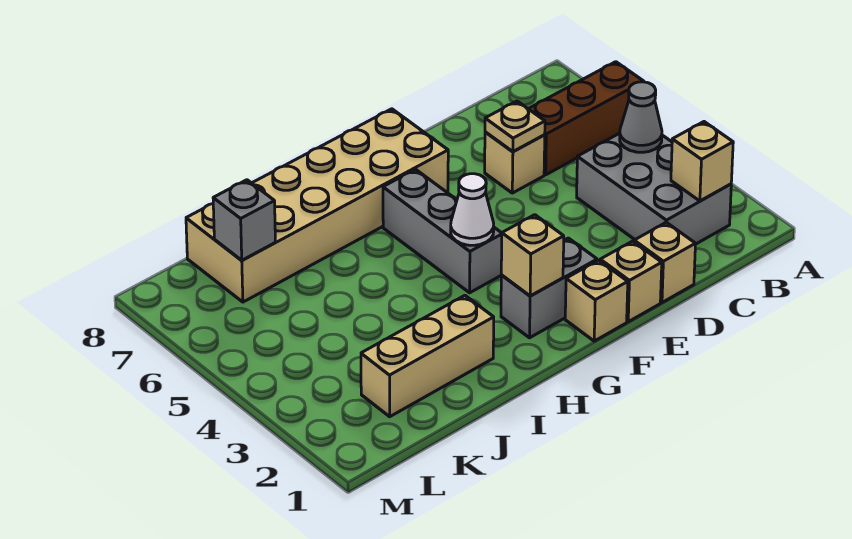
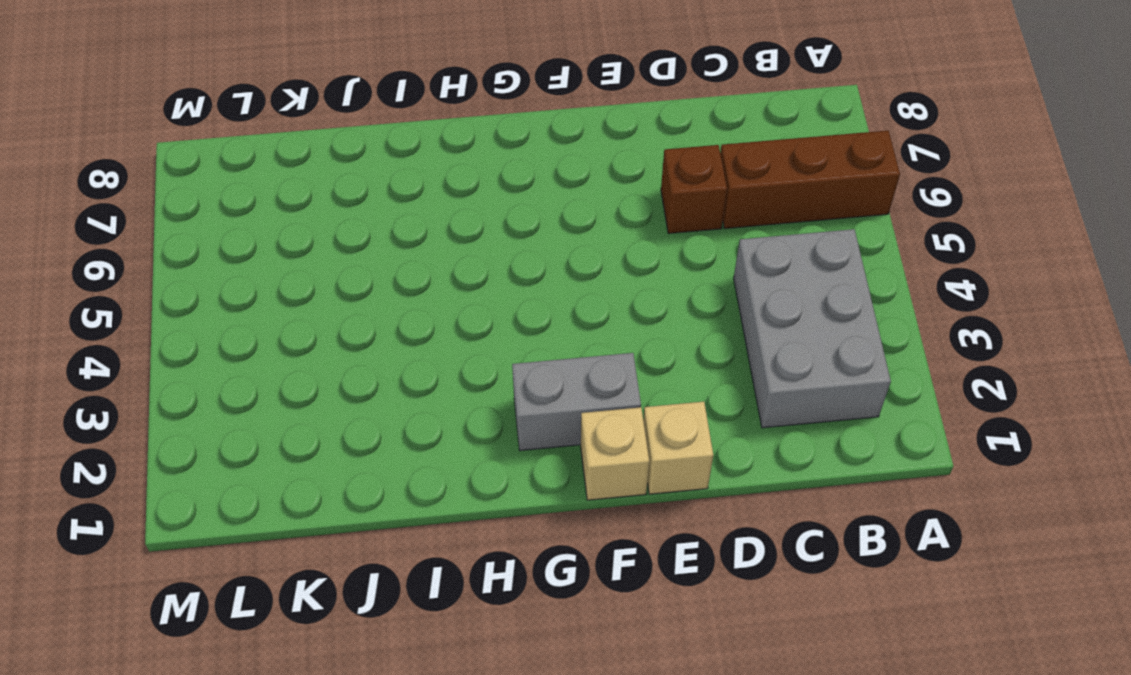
brown 1x1 brick [661,145,727,233] -> tan 1x1 brick [485,132,545,193]
none -> tan 1x1 brick [634,222,695,302]
none -> tan 2x6 brick [186,109,448,302]
none -> grey 1x3 brick [383,169,502,293]

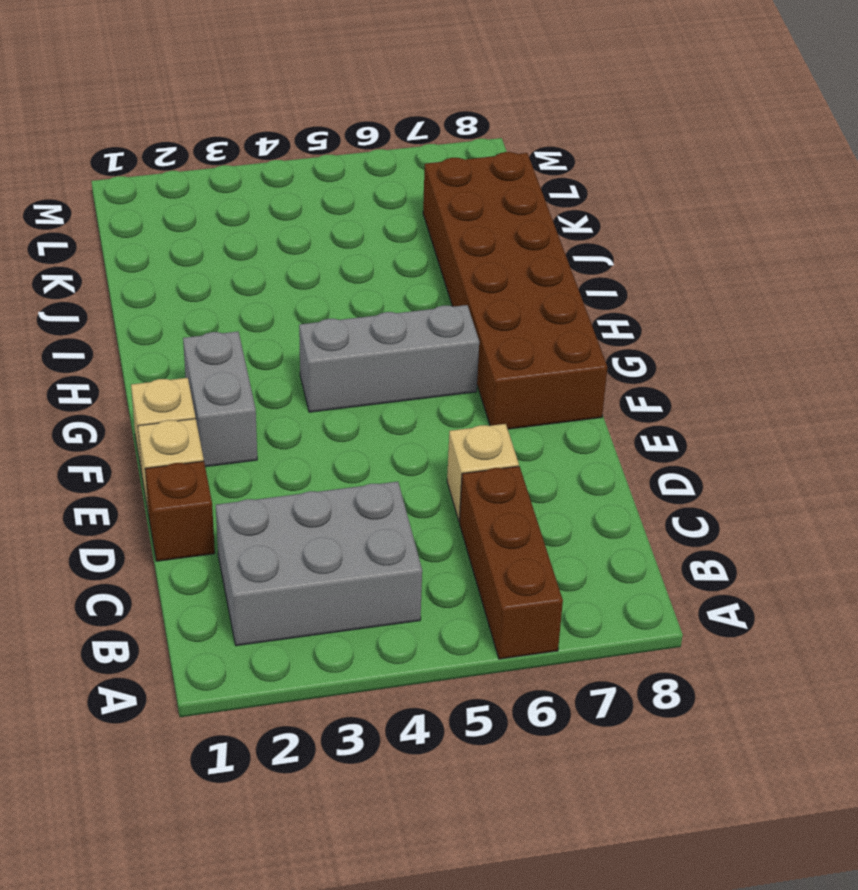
brown 1x1 brick [145,461,215,561] -> tan 1x1 brick [634,222,695,302]
brown 2x6 brick [423,152,607,429] -> tan 2x6 brick [186,109,448,302]
none -> tan 1x3 brick [361,296,494,417]
none -> tan 1x1 brick [671,122,733,201]
none -> grey 1x1 cone [620,82,662,152]

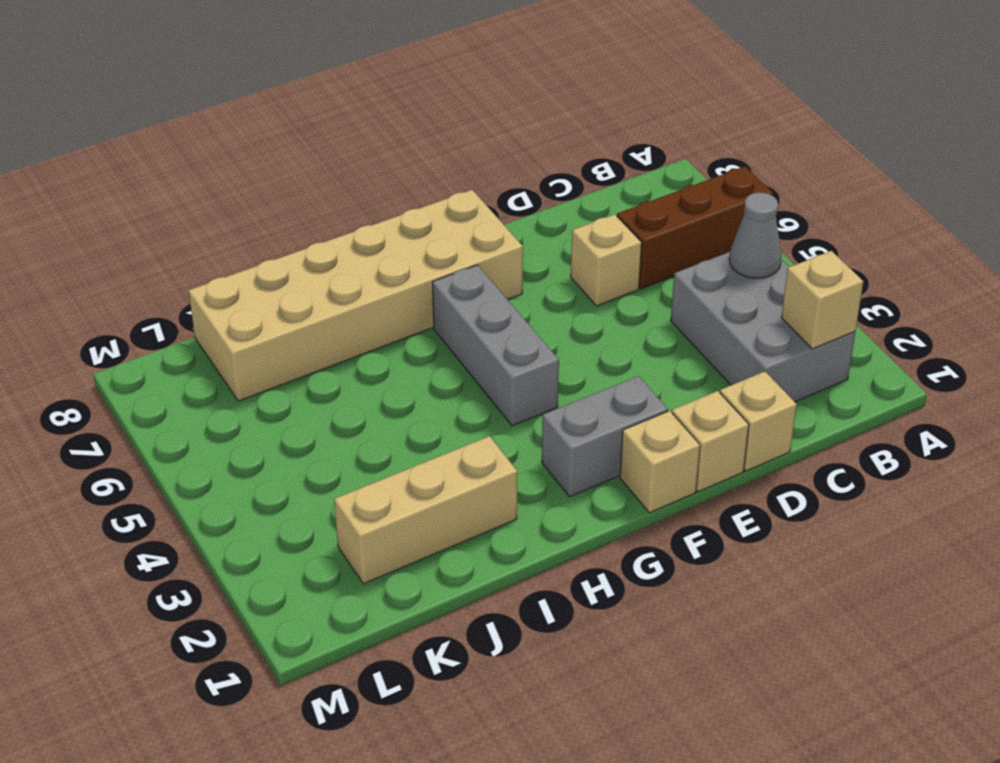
none -> tan 1x1 plate [485,101,545,151]
none -> tan 1x1 brick [501,215,564,296]
none -> white 1x1 cone [451,174,494,245]

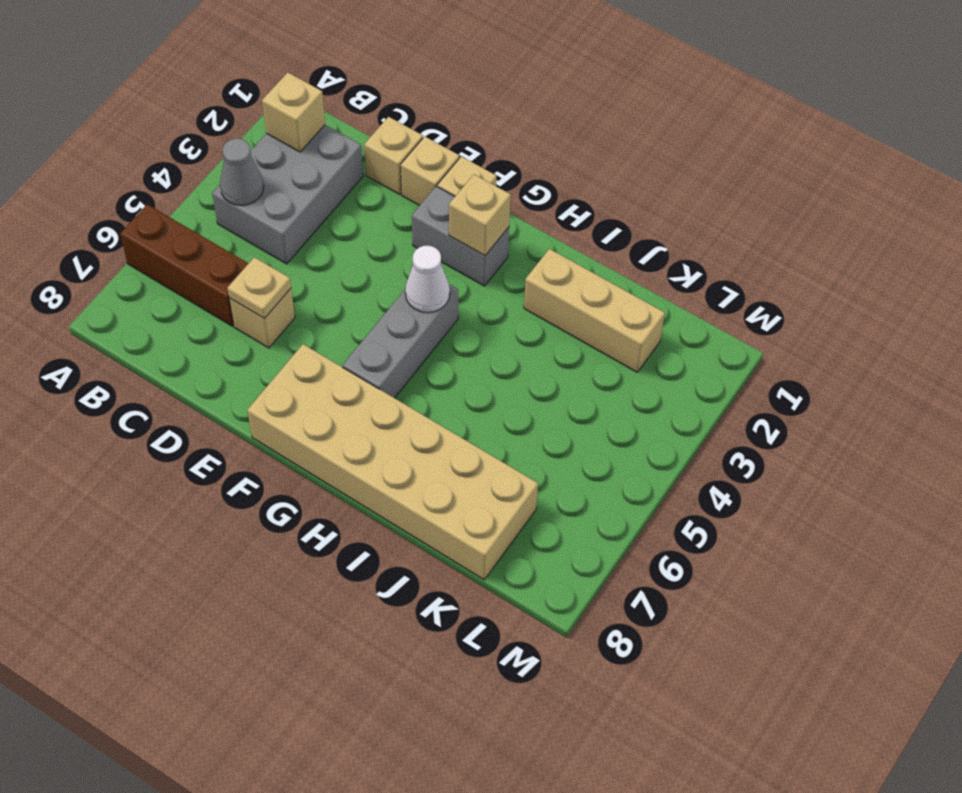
none -> grey 1x1 brick [213,180,275,260]

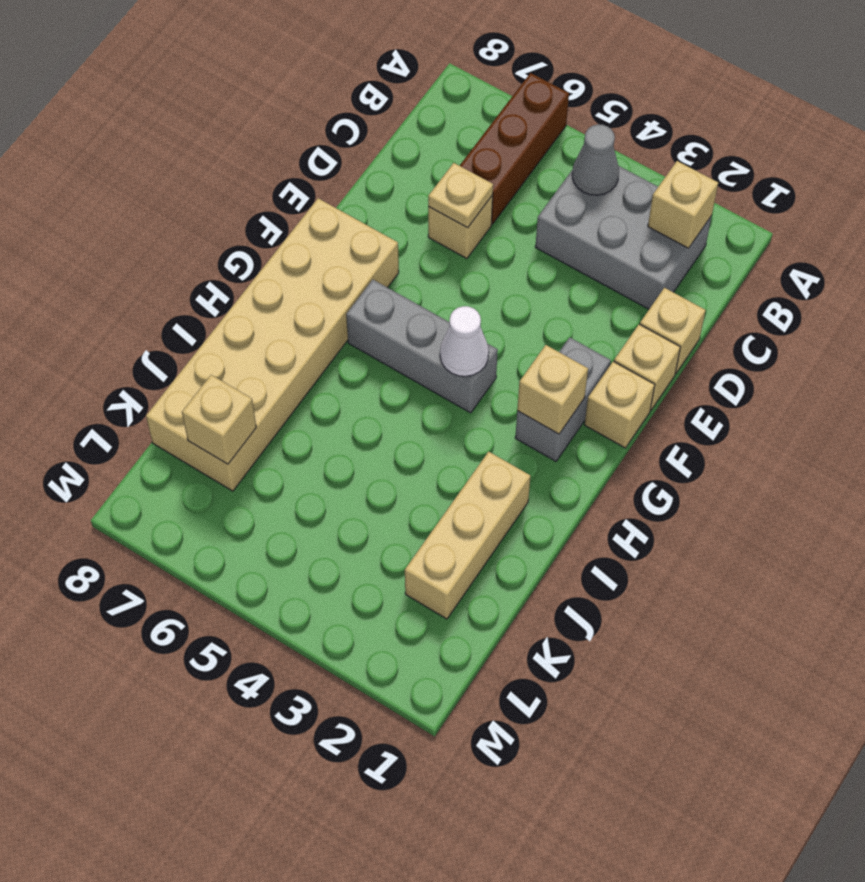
tan 1x1 brick [182,375,256,464] -> grey 1x1 brick [213,180,275,260]

